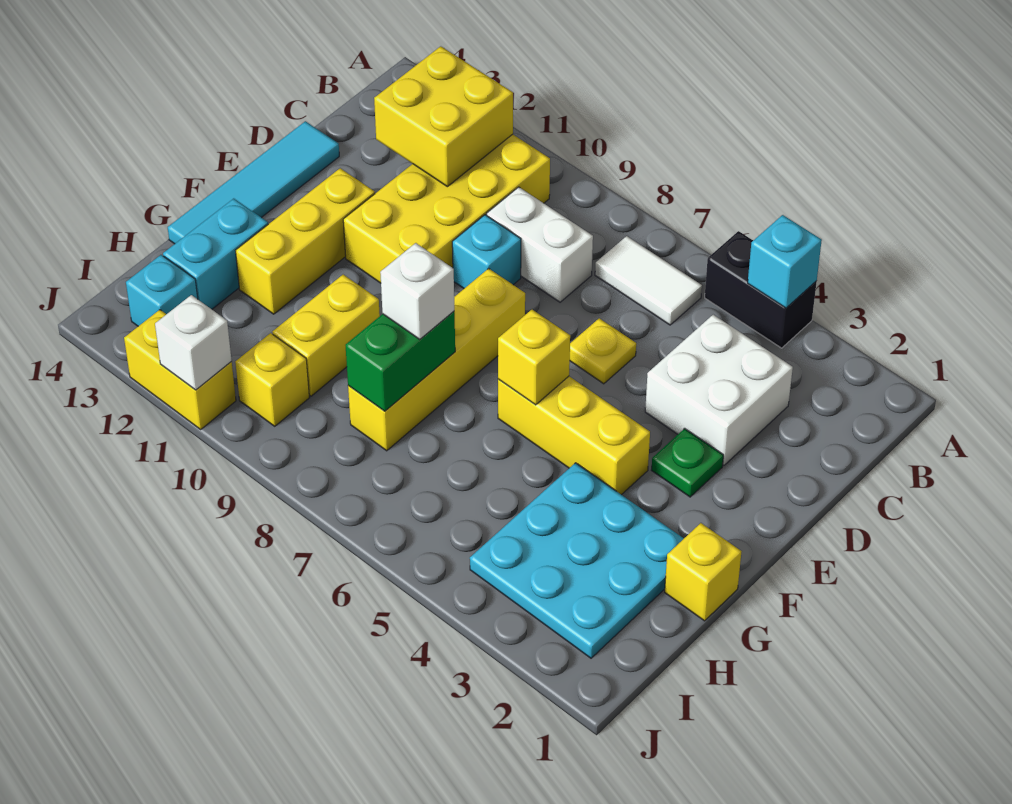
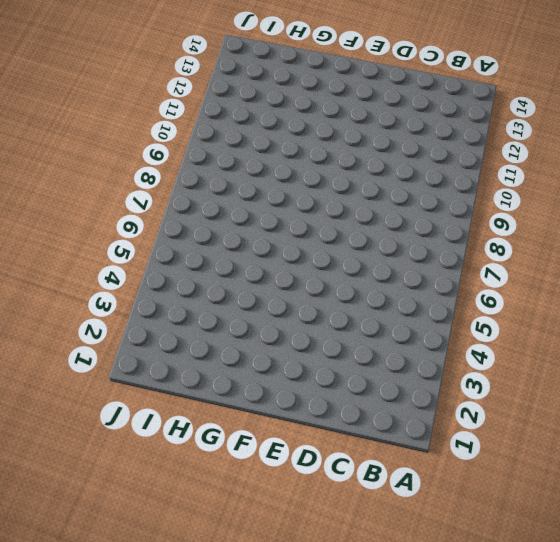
none -> black 1x2 brick [705,231,817,348]
none -> white 1x2 tile [595,236,702,325]
none -> yellow 2x4 brick [343,134,550,283]

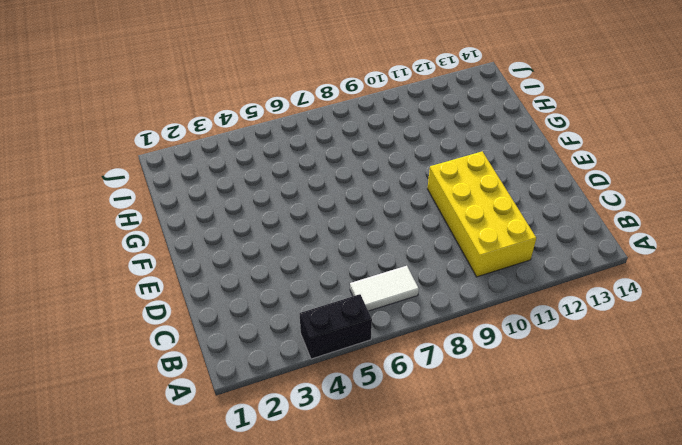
none -> white 2x2 brick [645,315,793,466]
none -> white 1x2 brick [487,187,593,302]
none -> yellow 1x1 plate [570,318,636,384]

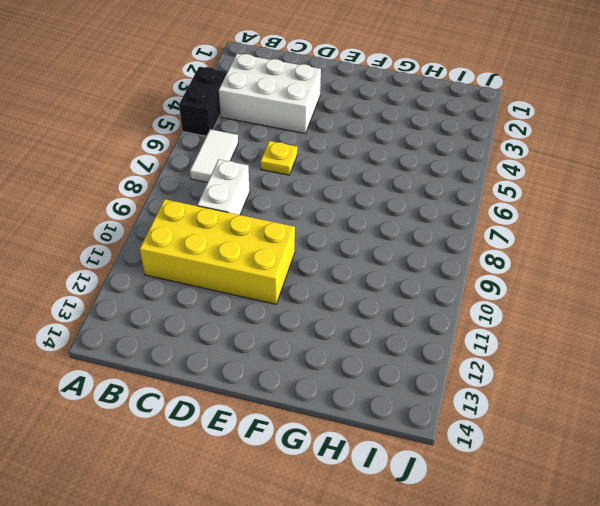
white 2x3 brick [219,54,321,134] -> white 2x2 brick [645,315,793,466]
none -> cyan 1x1 brick [452,215,521,288]
none -> cyan 1x4 tile [168,121,339,244]
none -> green 1x1 plate [652,429,723,497]

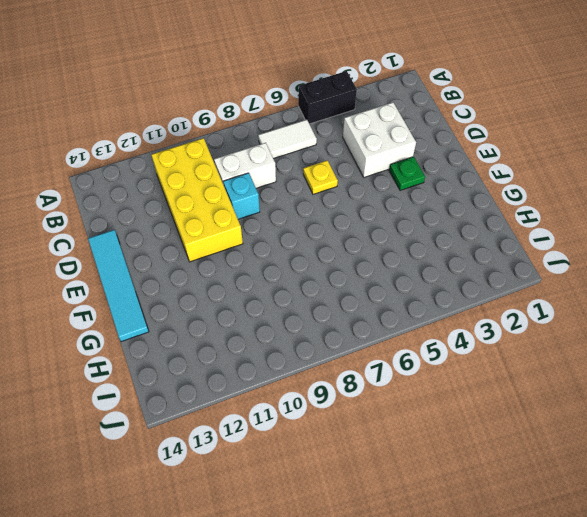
none -> yellow 1x4 brick [348,268,525,451]
none -> yellow 1x3 brick [236,168,375,314]
none -> yellow 1x3 brick [498,376,650,495]

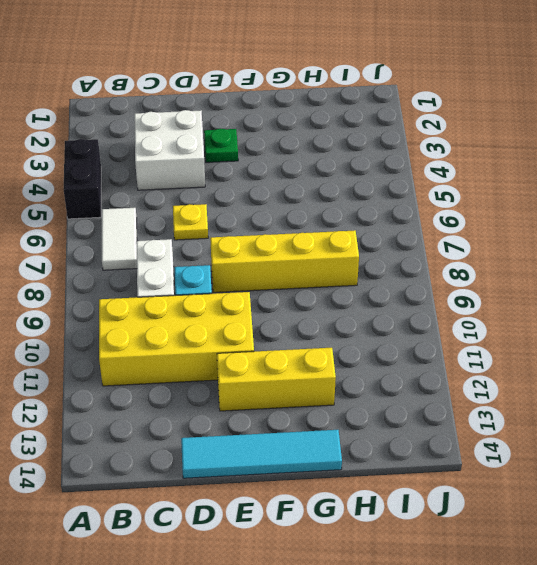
none -> yellow 1x3 brick [498,376,650,495]
none -> yellow 1x1 brick [665,523,742,621]
none -> cyan 3x3 plate [470,463,684,658]

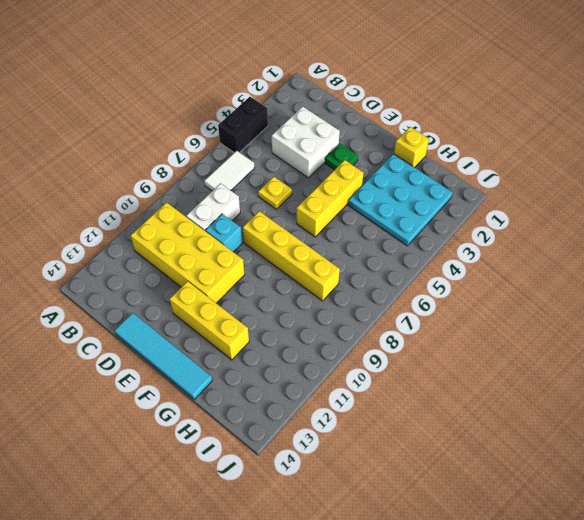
none -> yellow 1x2 brick [272,275,380,396]
none -> cyan 1x2 brick [163,199,268,309]
none -> yellow 1x1 brick [235,333,309,426]

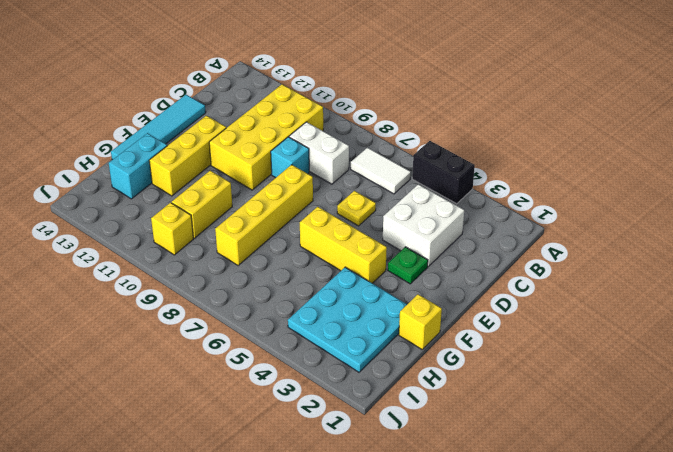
none -> cyan 1x1 brick [126,255,198,326]
none -> yellow 1x2 brick [124,310,236,429]
none -> cyan 1x1 brick [748,215,822,308]

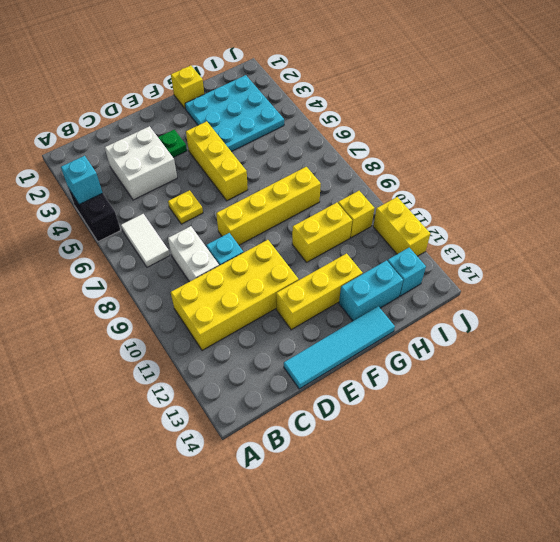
none -> yellow 2x2 brick [374,46,513,187]
none -> yellow 1x1 brick [498,310,570,405]
none -> green 1x2 brick [345,311,455,411]

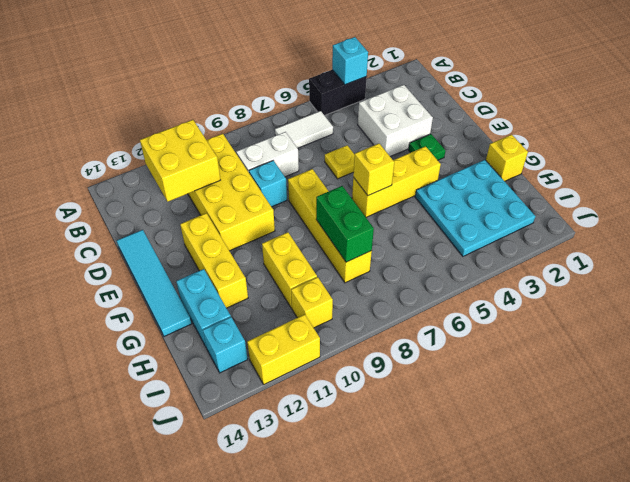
none -> white 1x1 brick [155,295,232,390]
none -> white 1x1 brick [380,243,454,339]

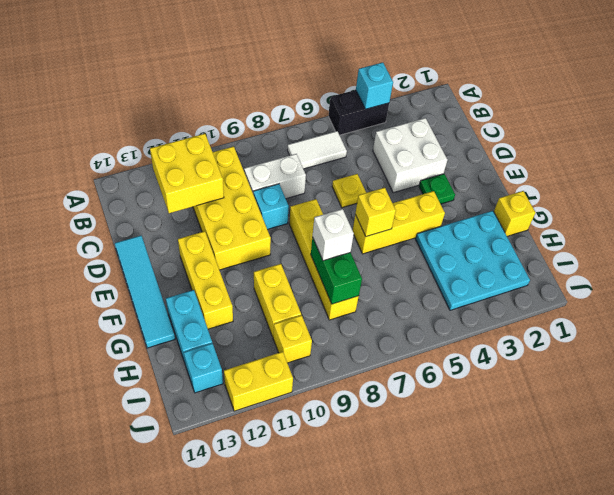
none -> white 1x1 brick [155,295,232,390]

